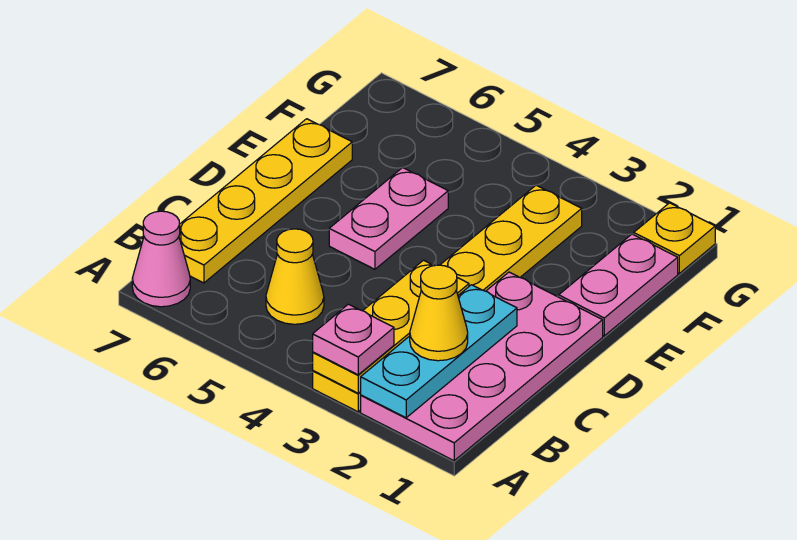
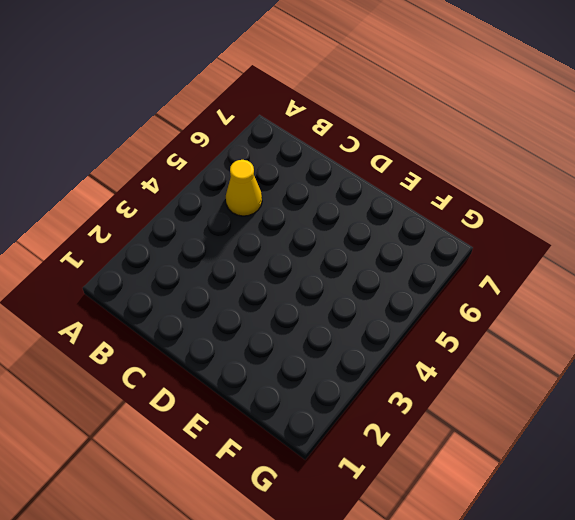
none -> pink 2x4 plate [361,272,603,461]
none -> yellow 1x6 plate [313,185,582,412]
none -> pink 1x1 cone [132,211,190,307]

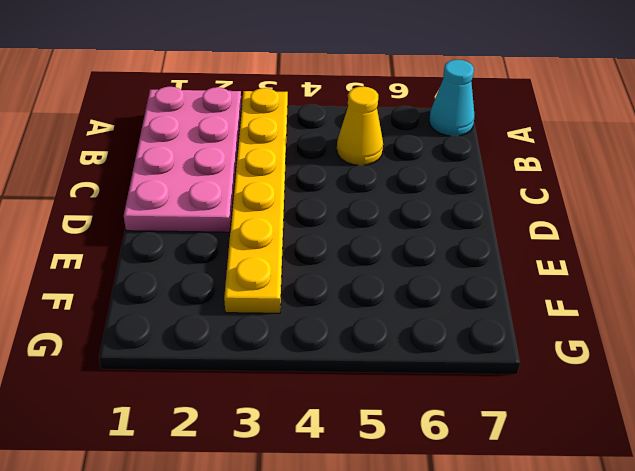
cyan 1x1 cone [429,60,475,136] -> pink 1x1 cone [132,211,190,307]
none -> yellow 1x4 plate [179,119,352,283]
none -> pink 1x2 plate [329,168,448,269]
none -> pink 1x2 plate [559,234,678,336]

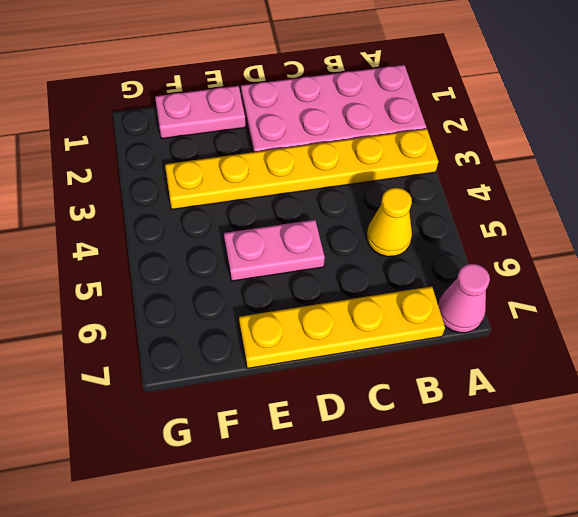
none -> yellow 1x1 plate [634,203,715,273]
none -> cyan 1x3 plate [361,285,517,418]
none -> yellow 1x3 plate [313,260,469,393]

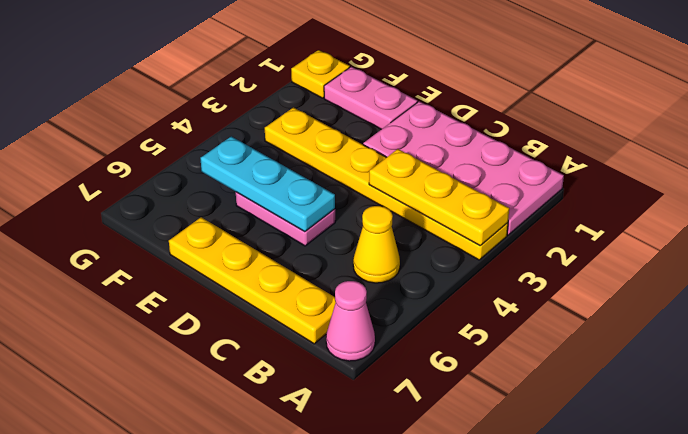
cyan 1x3 plate [201,136,335,232] -> cyan 1x3 plate moved to [361,285,517,418]
none -> pink 1x1 plate [313,304,394,375]
none -> yellow 1x1 cone [410,265,468,361]

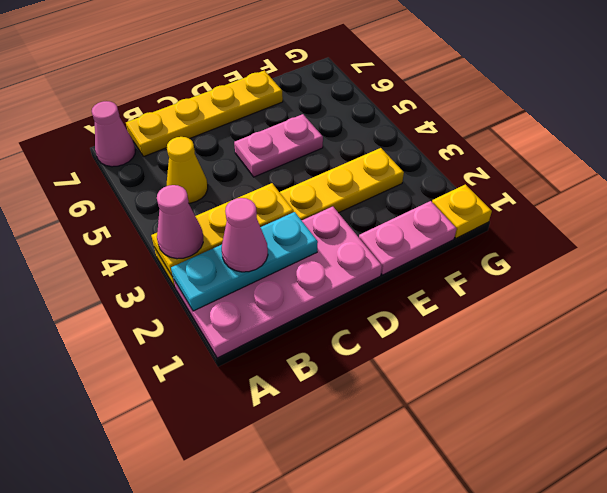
pink 1x1 cone [157,185,203,259] -> pink 1x1 plate [313,304,394,375]
pink 1x1 cone [222,198,268,272] -> yellow 1x1 cone [410,265,468,361]

